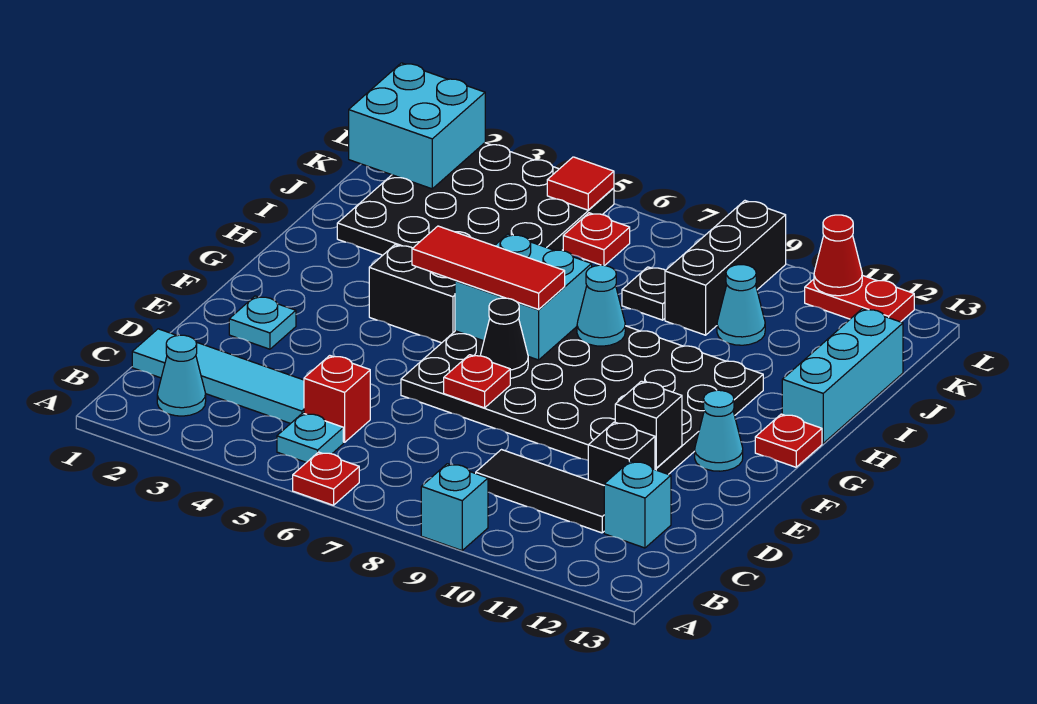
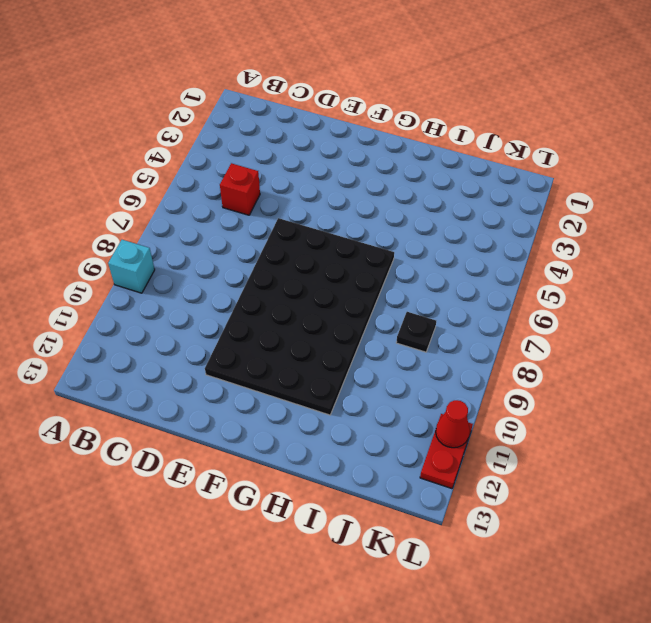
none -> red 1x1 plate [293,452,359,505]
none -> cyan 1x1 cone [157,335,206,416]
none -> cyan 1x1 plate [277,413,343,463]
none -> cyan 1x4 tile [132,329,304,423]

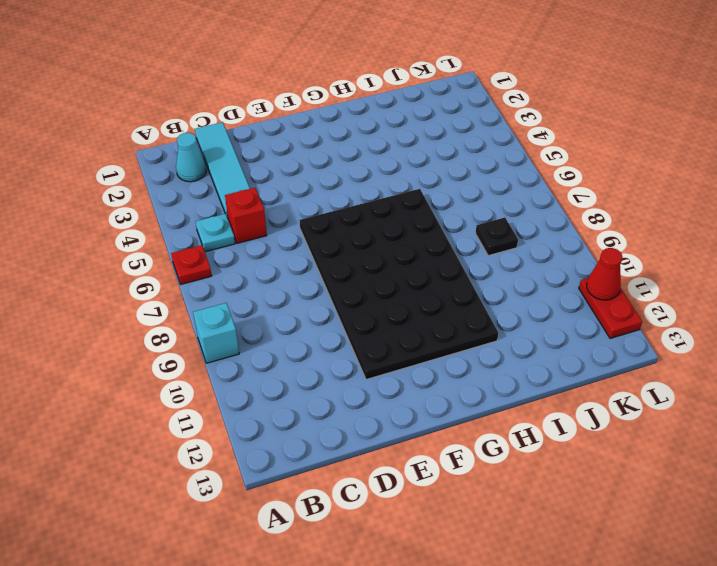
none -> black 1x3 tile [476,450,604,533]
none -> cyan 1x1 brick [604,461,671,548]
none -> black 1x1 brick [588,422,655,485]
none -> cyan 1x1 plate [229,296,296,349]

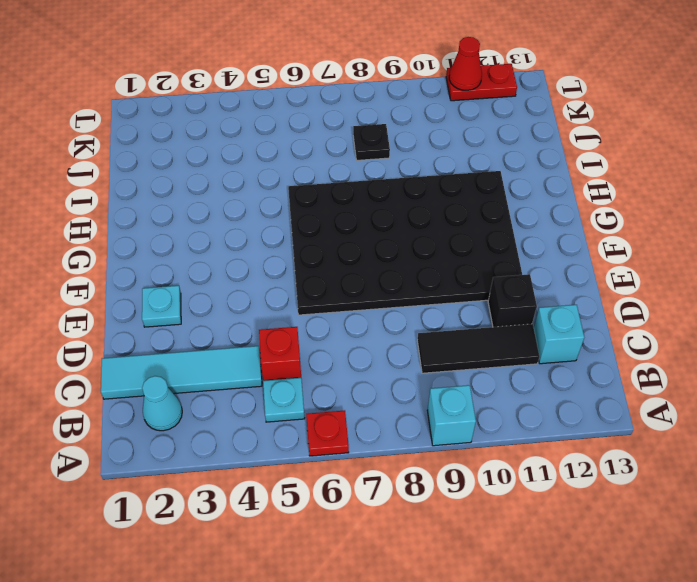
none -> cyan 1x1 cone [695,390,743,471]
none -> black 1x2 brick [369,245,455,343]
none -> red 1x1 plate [755,414,822,467]
none -> cyan 1x3 brick [782,309,903,443]

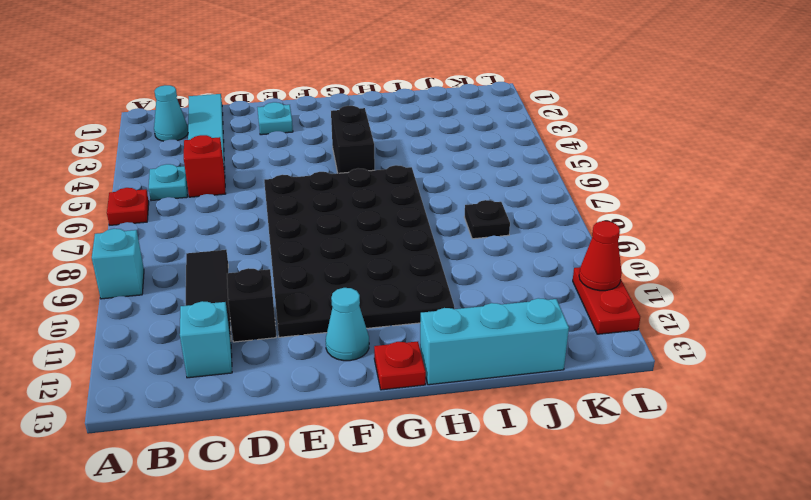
none -> black 4x4 plate [337,143,614,255]
none -> black 1x3 brick [665,201,786,335]
none -> cyan 1x1 cone [717,265,765,345]
none -> red 1x1 plate [563,213,630,266]

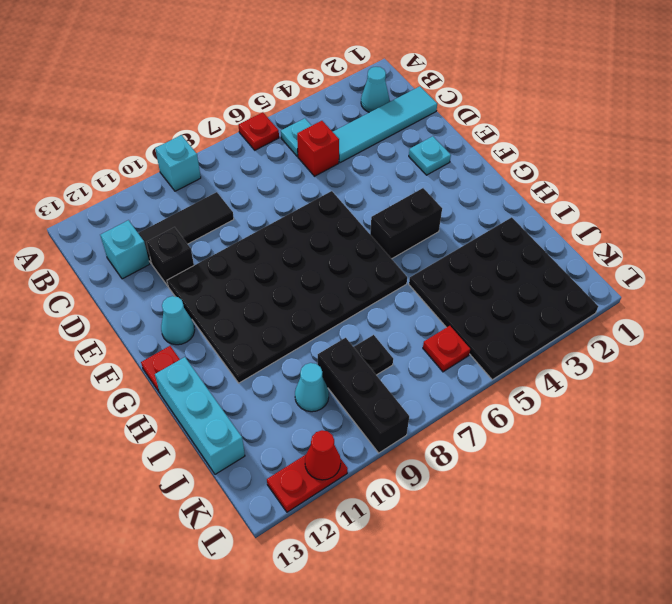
none -> red 1x1 plate [444,355,510,408]
none -> black 1x1 brick [615,381,682,468]
none -> black 1x1 cone [480,298,528,378]
none -> cyan 2x2 brick [455,234,592,360]

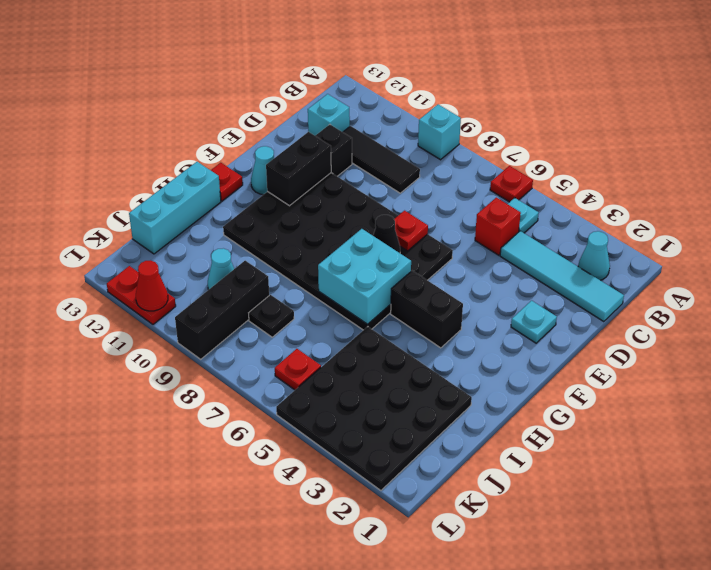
black 1x2 brick [266,132,331,206] -> black 1x1 brick [615,381,682,468]
none -> cyan 1x1 cone [577,265,625,346]
none -> cyan 2x2 brick [349,63,485,189]
none -> red 1x1 tile [547,157,614,210]
none -> red 1x3 tile [412,226,565,309]

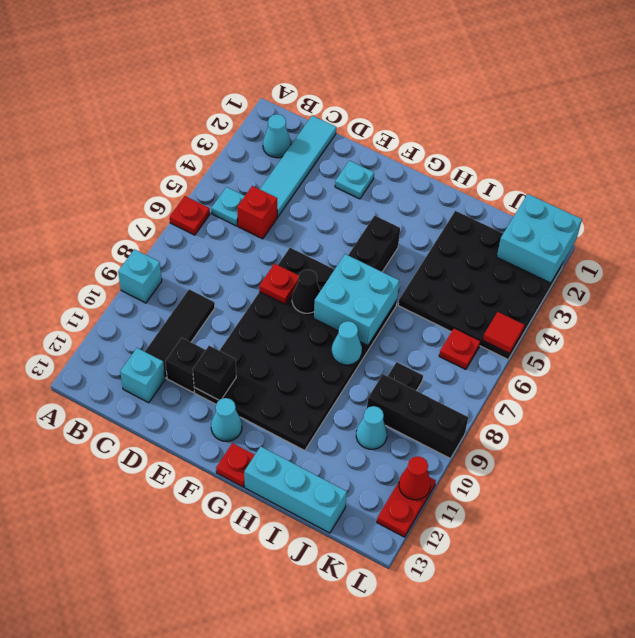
none -> red 1x3 tile [412,226,565,309]

